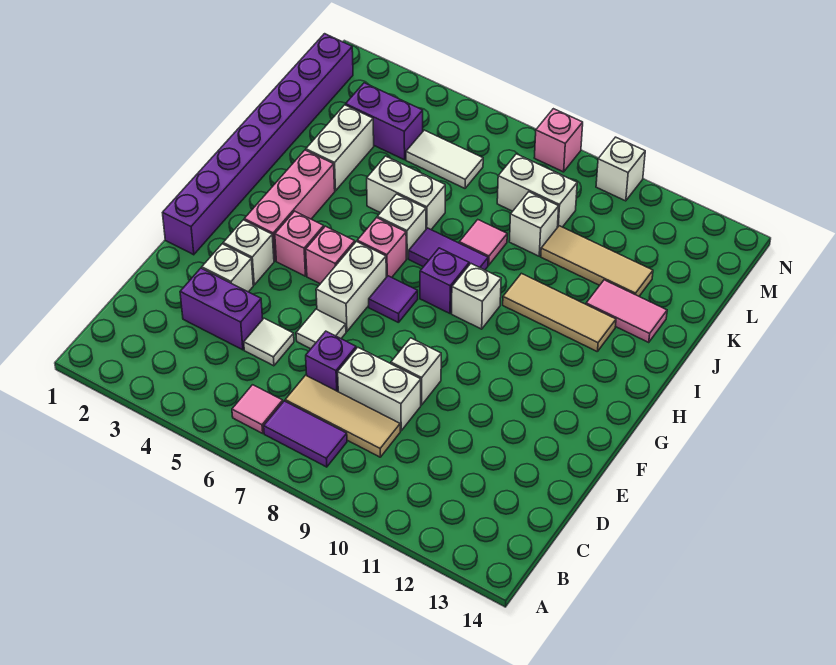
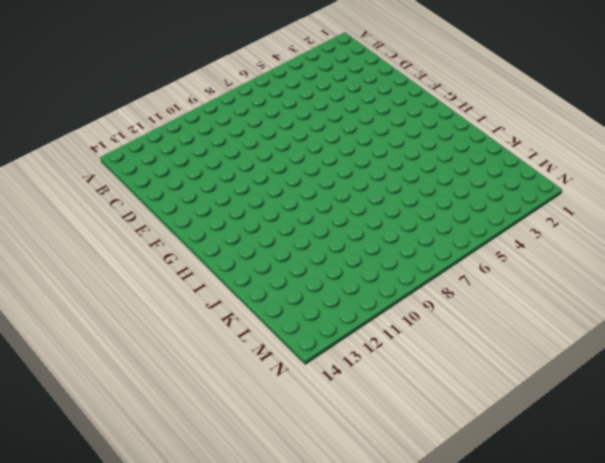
none -> pink 1x1 tile [232,385,283,433]
none -> purple 1x2 tile [264,401,347,467]
none -> tan 1x3 tile [285,375,400,457]
none -> purple 1x2 brick [180,268,263,350]

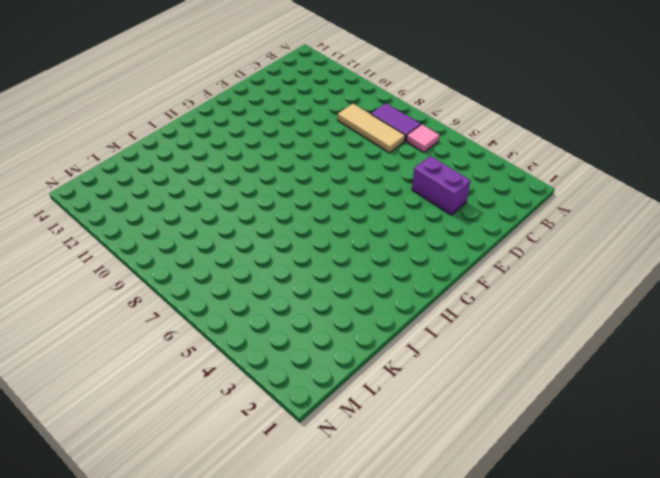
none -> white 1x1 tile [244,318,294,366]
none -> purple 1x1 brick [306,331,356,392]
none -> white 1x2 brick [338,347,421,431]
none -> white 1x1 brick [202,244,253,292]

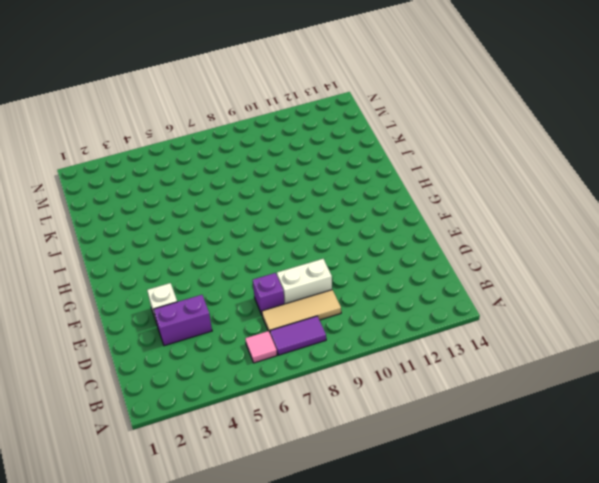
none -> white 1x1 tile [244,318,294,366]
none -> white 1x1 tile [296,309,346,349]
none -> white 1x1 brick [391,338,441,405]
none -> purple 1x8 brick [163,34,353,255]

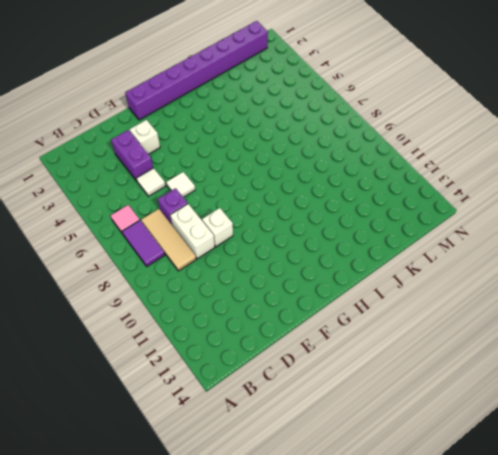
none -> white 1x1 brick [223,220,274,285]
none -> white 1x2 brick [316,242,386,332]
none -> pink 1x3 brick [244,150,335,261]
none -> pink 1x1 brick [275,211,324,276]

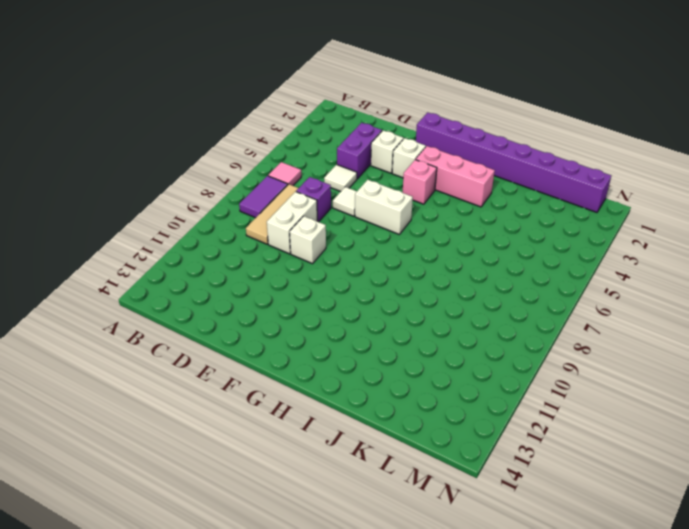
none -> pink 1x1 brick [306,226,355,284]
none -> purple 1x1 tile [369,276,418,323]
none -> pink 1x1 brick [357,218,406,277]
none -> purple 1x1 brick [420,248,469,313]

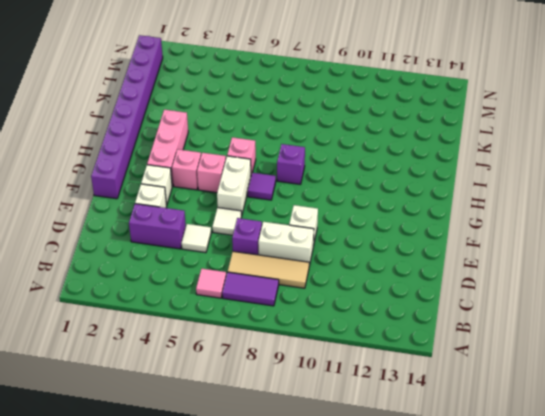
none -> white 1x1 brick [452,264,501,329]
none -> white 1x1 brick [377,194,426,259]
none -> purple 1x2 tile [409,228,488,270]
none -> tan 1x3 tile [503,273,616,351]

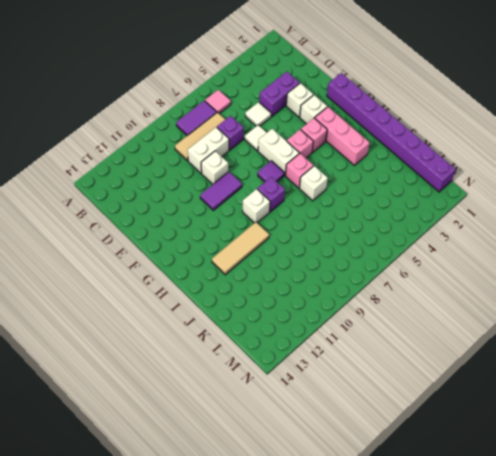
purple 1x2 tile [200,172,242,210] -> purple 1x2 tile moved to [409,228,488,270]
none -> white 1x2 brick [306,105,374,191]
none -> white 1x2 brick [367,156,445,230]
none -> pink 1x1 tile [459,220,507,265]
none -> pink 1x2 tile [586,280,667,342]

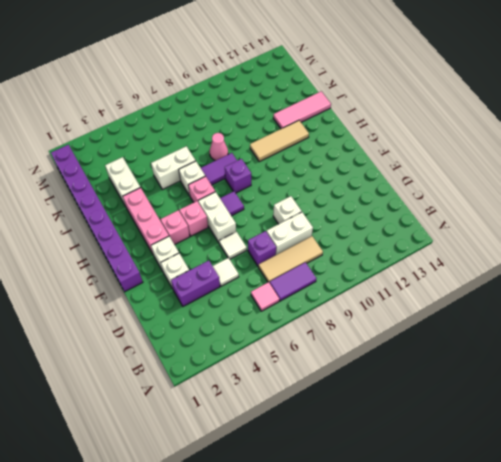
pink 1x1 cone [210,133,228,161] -> pink 1x1 tile [459,220,507,265]
pink 1x3 tile [273,91,331,129] -> pink 1x2 tile [586,280,667,342]
none -> white 1x1 brick [452,264,501,329]
none -> white 1x1 brick [509,192,559,256]
none -> tan 1x3 tile [541,226,653,296]
none -> purple 1x2 brick [346,83,423,160]

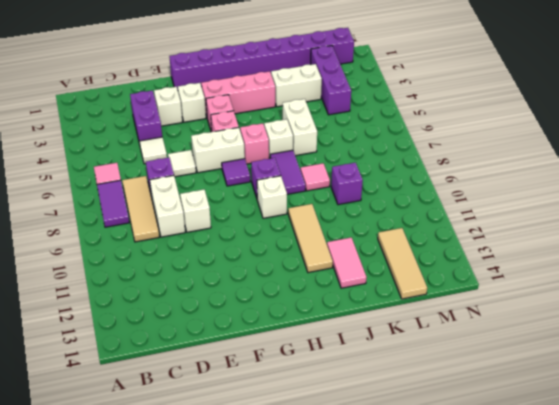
purple 1x1 brick [331,163,363,205] -> white 1x1 brick [509,192,559,256]
purple 1x3 brick [311,46,351,115] -> purple 1x2 brick [346,83,423,160]
tan 1x3 tile [378,228,427,299] -> tan 1x3 tile moved to [541,226,653,296]
none -> white 1x2 tile [406,130,483,188]
none -> white 1x2 brick [497,154,577,228]
none -> pink 1x1 brick [534,109,583,172]
none -> white 1x1 brick [596,137,645,201]

